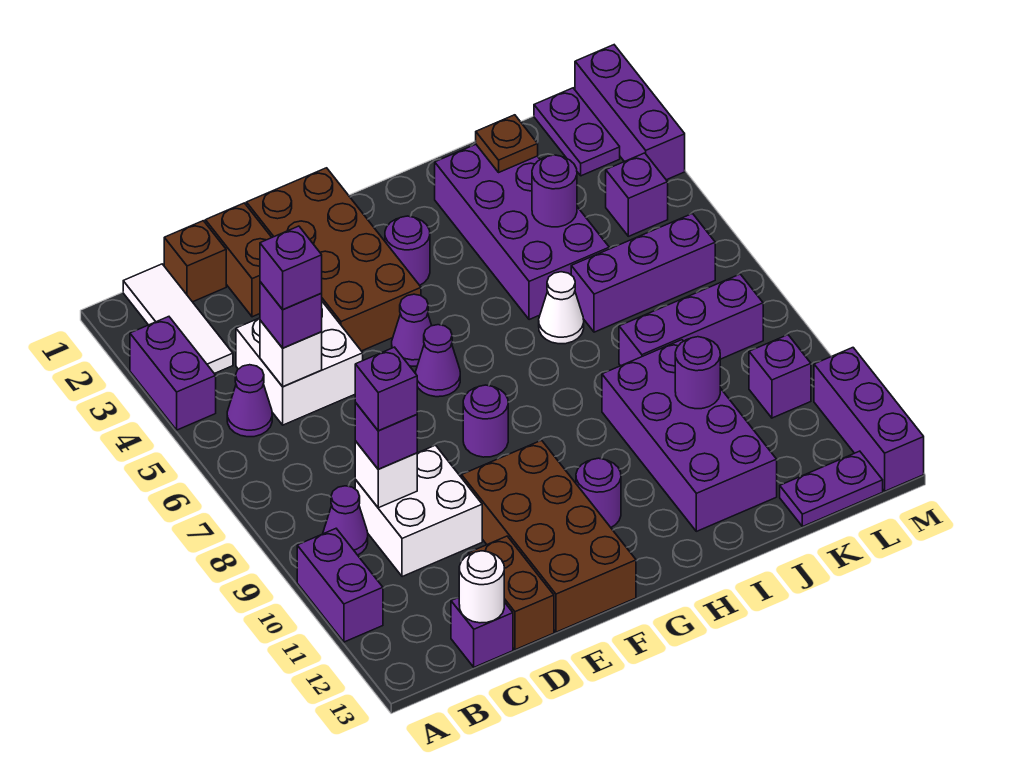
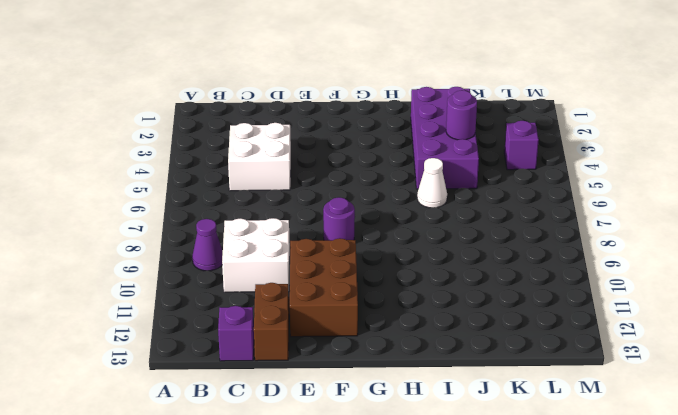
brown 2x3 brick [290,238,358,337] -> brown 2x4 brick [462,440,636,632]
none -> purple 1x2 brick [130,317,216,430]
none -> purple 1x2 brick [297,529,383,642]
none -> white 1x3 tile [123,264,233,374]
none -> purple 1x1 cone [227,365,272,437]

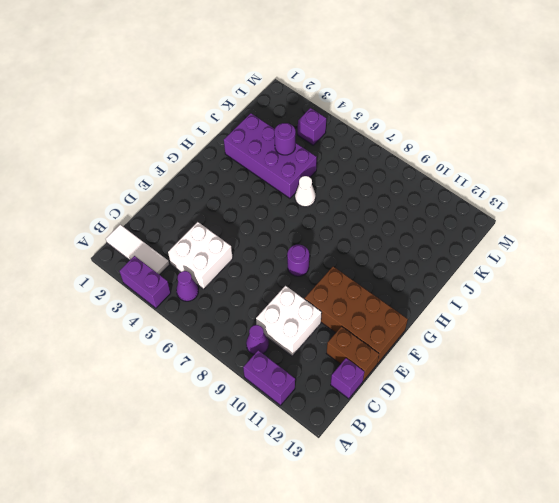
none -> brown 1x1 brick [164,221,226,302]
none -> brown 1x2 brick [205,203,272,317]
none -> brown 2x4 brick [246,168,421,351]
none -> purple 1x1 cone [392,294,432,366]

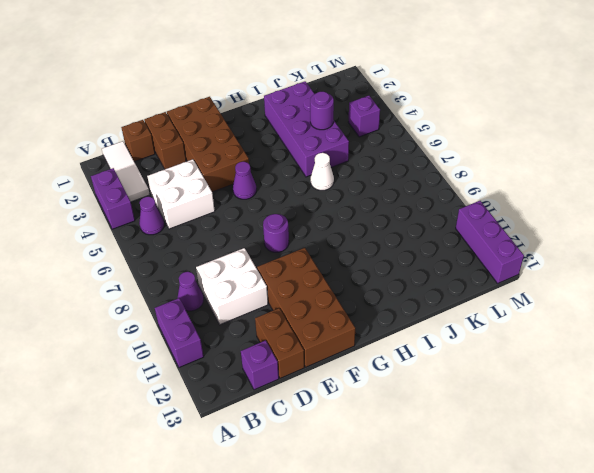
none -> purple 1x1 cone [415,325,460,397]
none -> purple 1x1 round brick [385,216,430,285]
none -> purple 1x1 round brick [576,458,621,527]
none -> purple 2x4 brick [602,340,777,531]

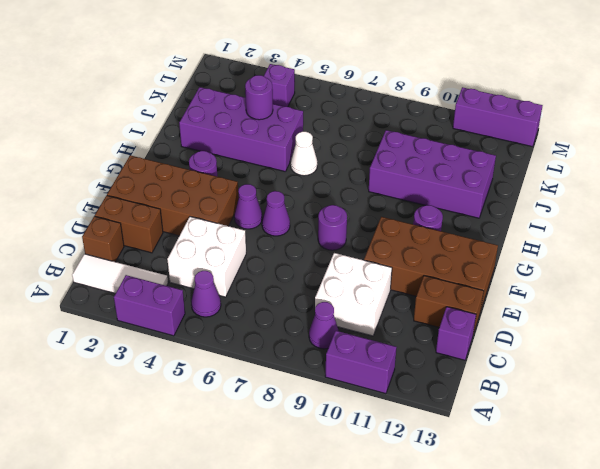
none -> purple 1x3 brick [571,214,715,332]
none -> purple 1x3 brick [619,274,763,366]
none -> purple 1x2 plate [780,451,883,527]
none -> purple 1x2 plate [534,88,620,176]

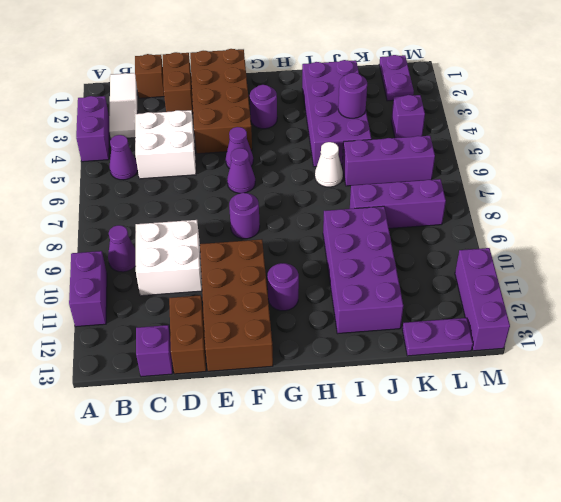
none -> purple 1x1 brick [749,335,811,418]
none -> purple 1x3 brick [575,45,685,180]
none -> white 1x1 brick [260,320,322,387]
none -> white 1x1 brick [355,441,417,508]

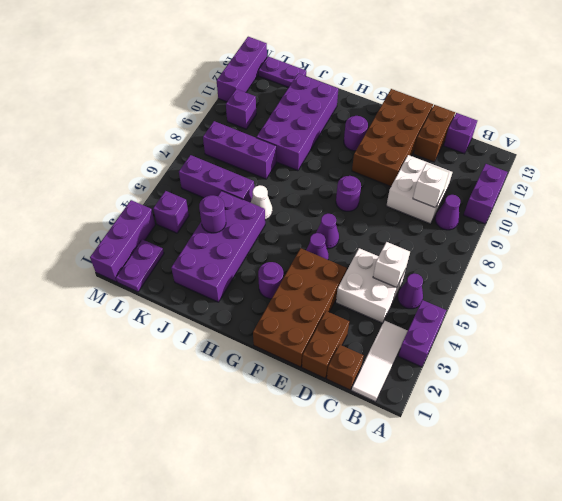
none -> white 1x1 round brick [459,551,504,623]
none -> brown 1x1 plate [476,115,538,172]
none -> purple 1x1 round brick [675,337,720,409]
none -> purple 1x1 brick [260,282,322,348]

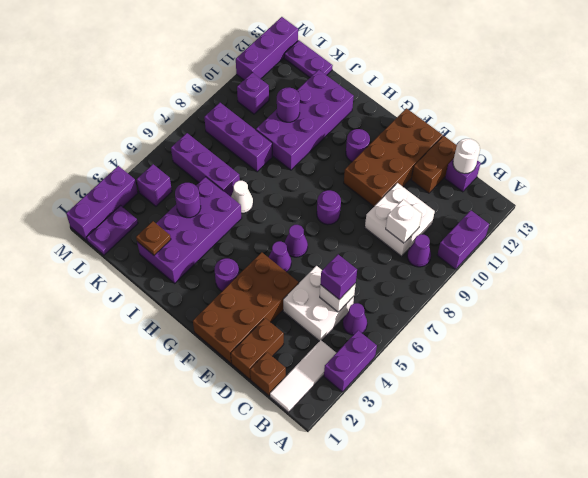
none -> purple 1x1 brick [355,403,417,469]
none -> purple 1x1 brick [260,226,322,310]
none -> purple 1x1 brick [355,347,417,431]

